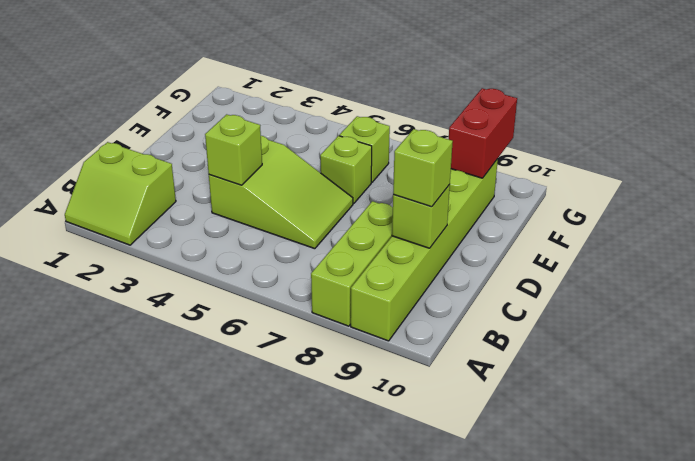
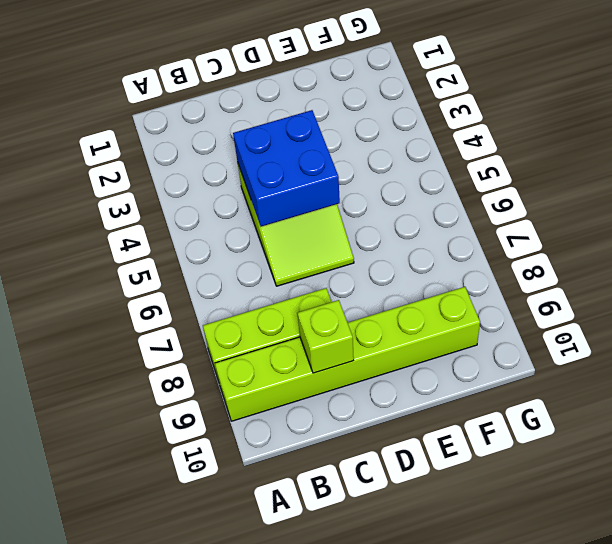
blue 2x2 brick [233,110,340,226] -> lime 1x1 brick [205,114,262,185]
none -> lime 2x2 slope [65,142,176,245]
none -> lime 1x1 brick [320,136,372,204]

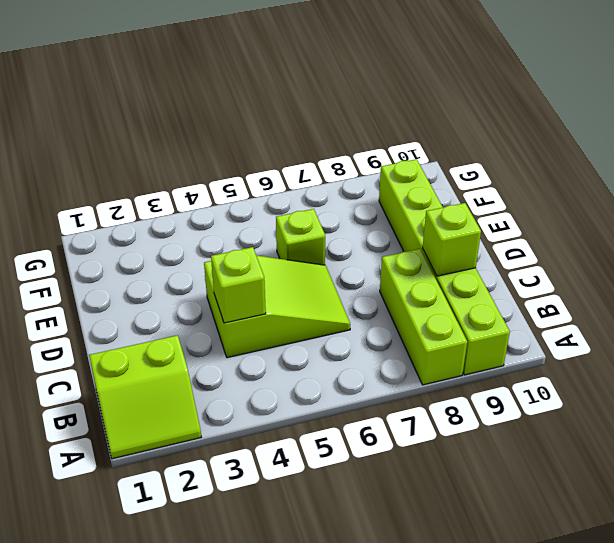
none -> lime 1x1 brick [339,116,390,183]
none -> red 1x2 brick [449,88,517,178]

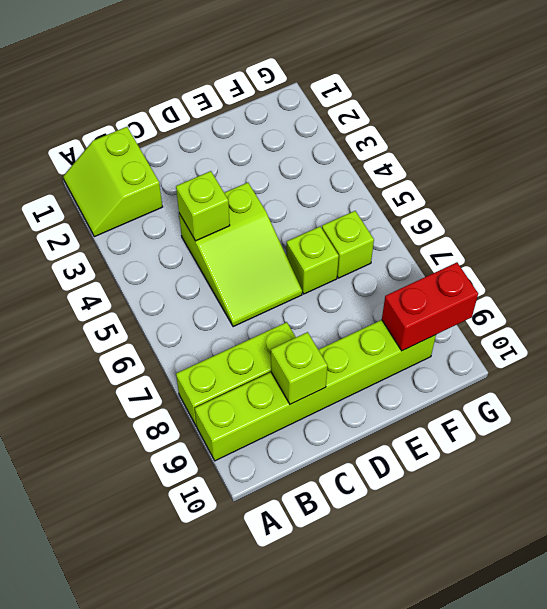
none -> lime 1x1 brick [393,129,453,207]

